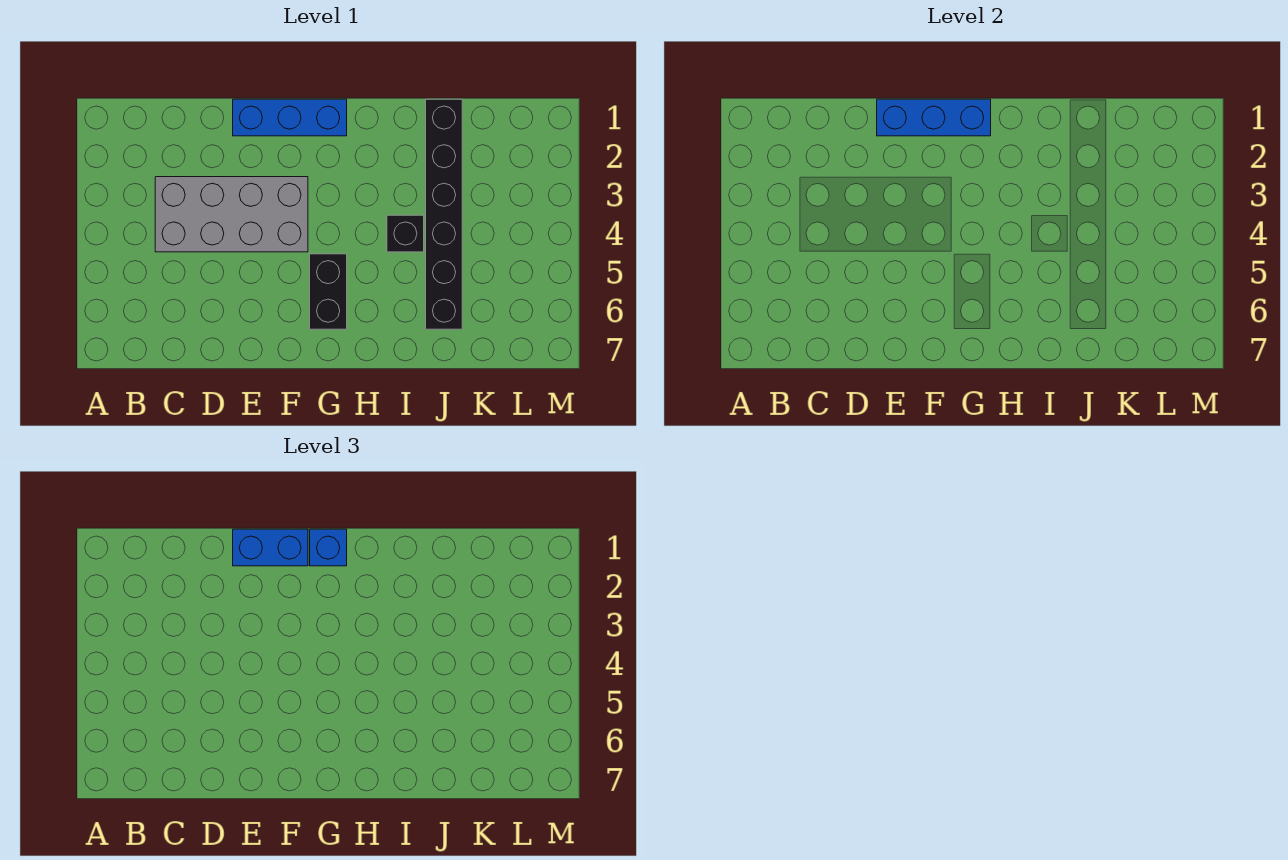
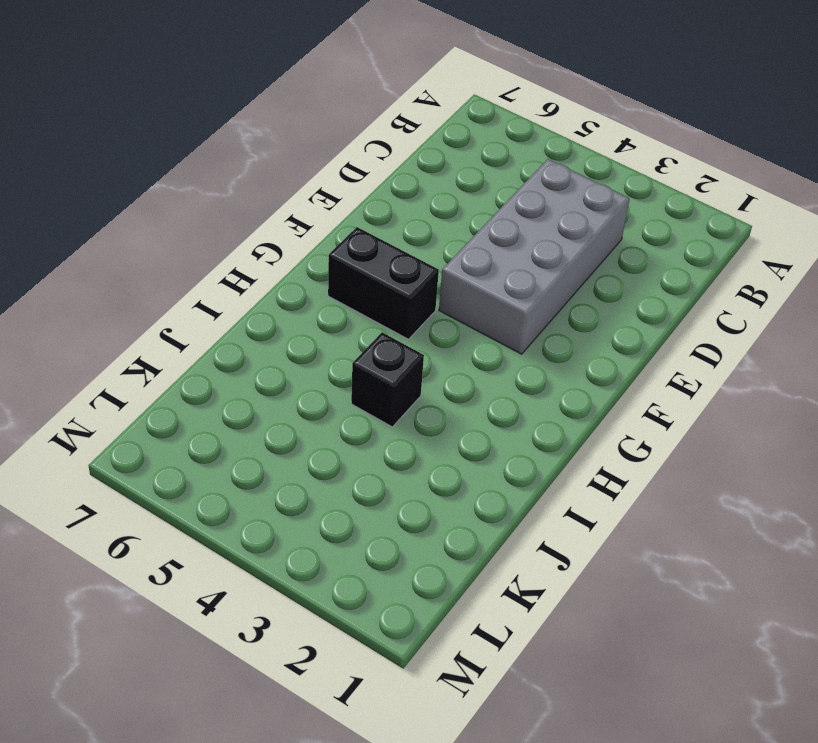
none -> blue 1x3 brick [233,99,347,136]
none -> black 1x6 brick [426,99,462,329]

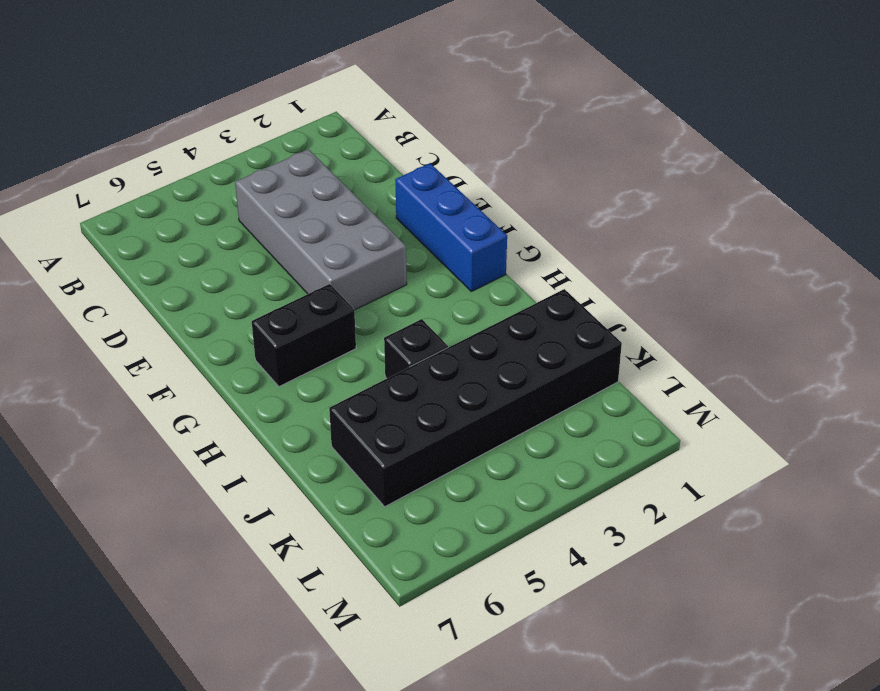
black 2x6 brick [329,289,622,507] -> black 1x6 brick [426,99,462,329]
none -> blue 1x3 brick [877,99,991,136]
none -> blue 1x2 brick [233,529,308,566]

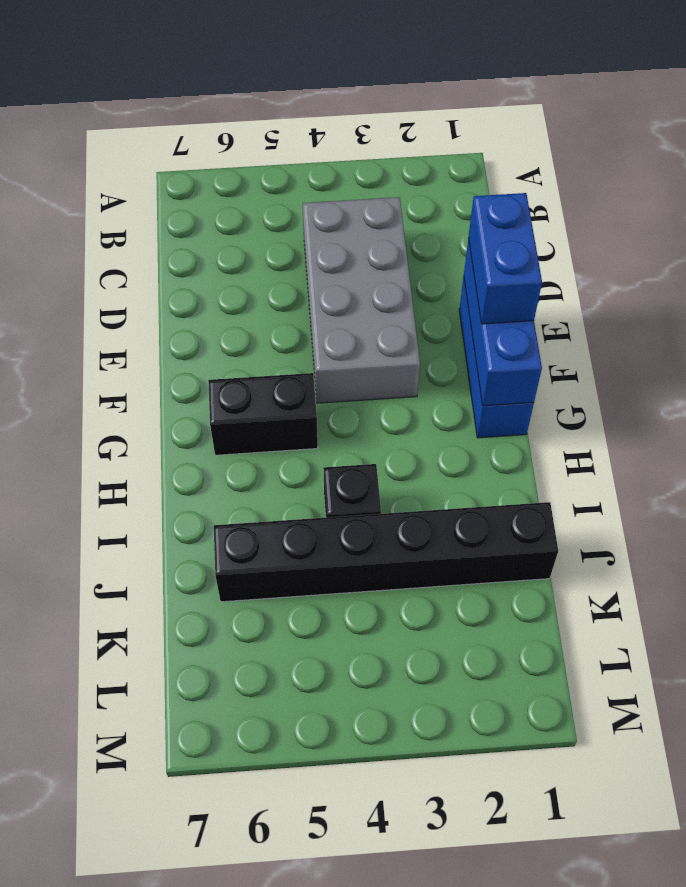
none -> blue 1x1 brick [310,529,347,566]

